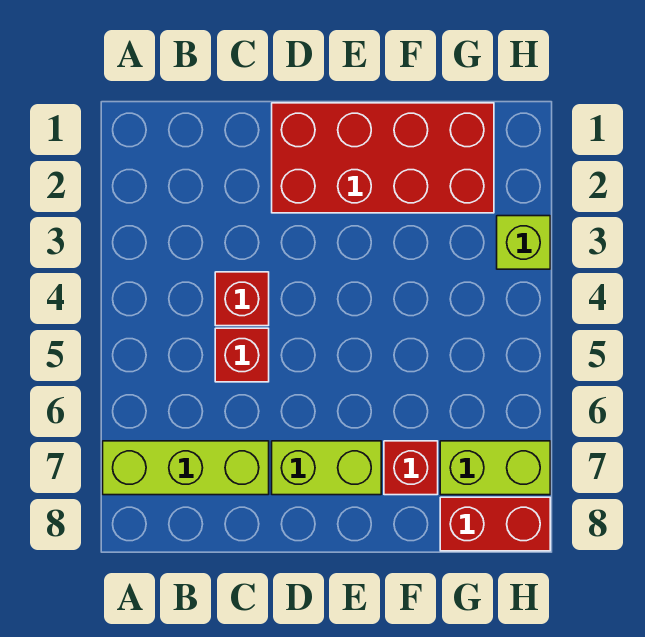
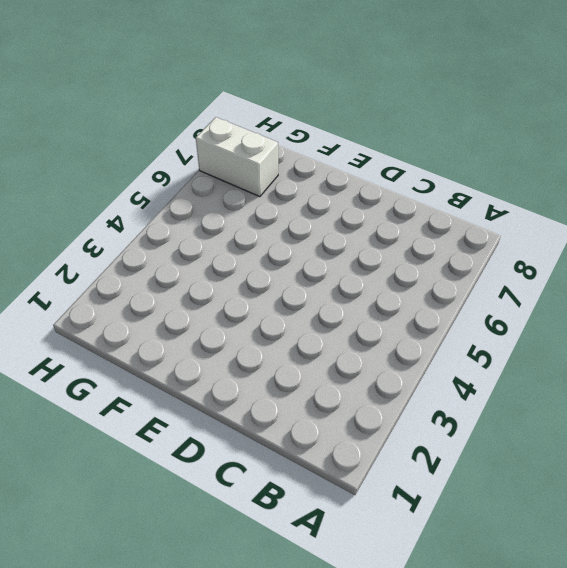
white 1x2 brick [196,117,278,197] -> lime 1x2 brick [440,441,550,495]
none -> lime 1x3 brick [103,441,269,495]
none -> red 1x1 brick [215,272,269,326]

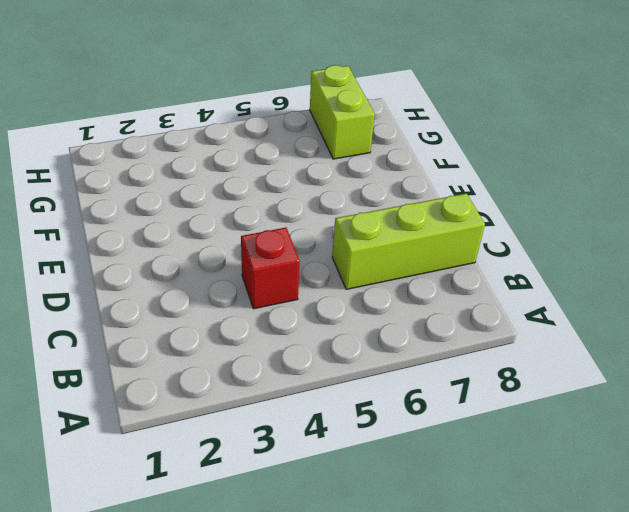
lime 1x3 brick [332,194,485,289] -> lime 1x3 brick turned to [103,441,269,495]
none -> red 1x1 brick [215,328,269,382]
none -> red 2x4 brick [272,103,494,213]

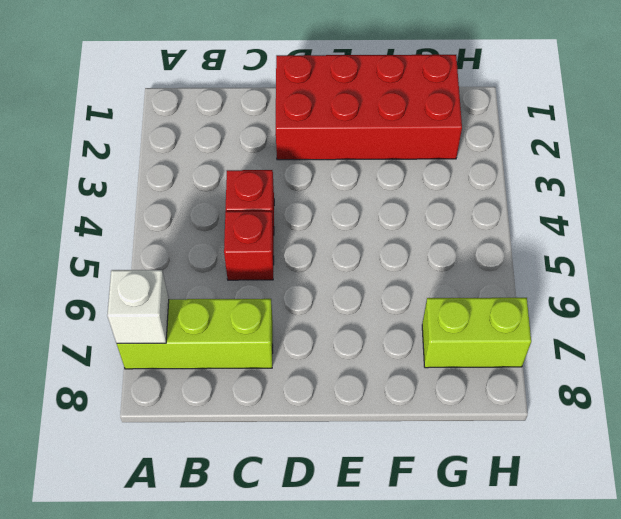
white 1x1 brick [107,270,169,343] -> none
none -> lime 1x2 brick [272,441,381,495]
none -> red 1x1 brick [384,441,438,495]

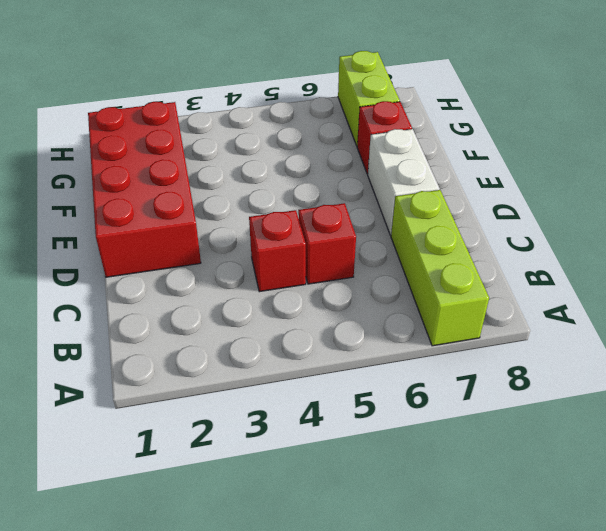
white 1x2 brick [368,129,440,235] -> lime 1x2 brick [272,441,381,495]
none -> red 1x2 brick [440,497,550,551]
none -> lime 1x1 brick [497,216,550,269]

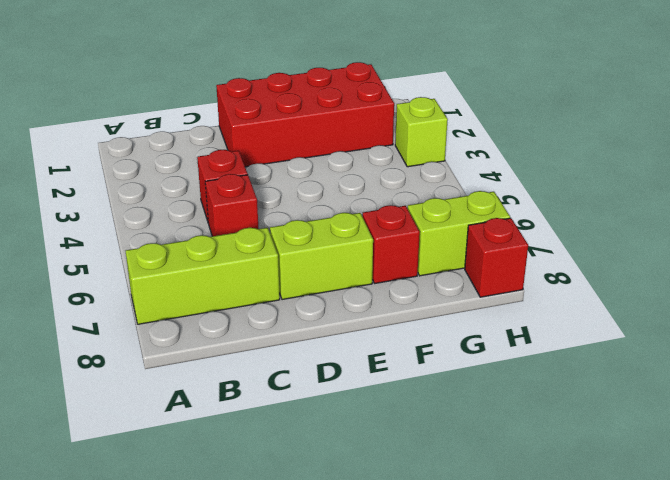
red 1x1 brick [465,218,528,297] -> red 1x2 brick [440,497,550,551]

